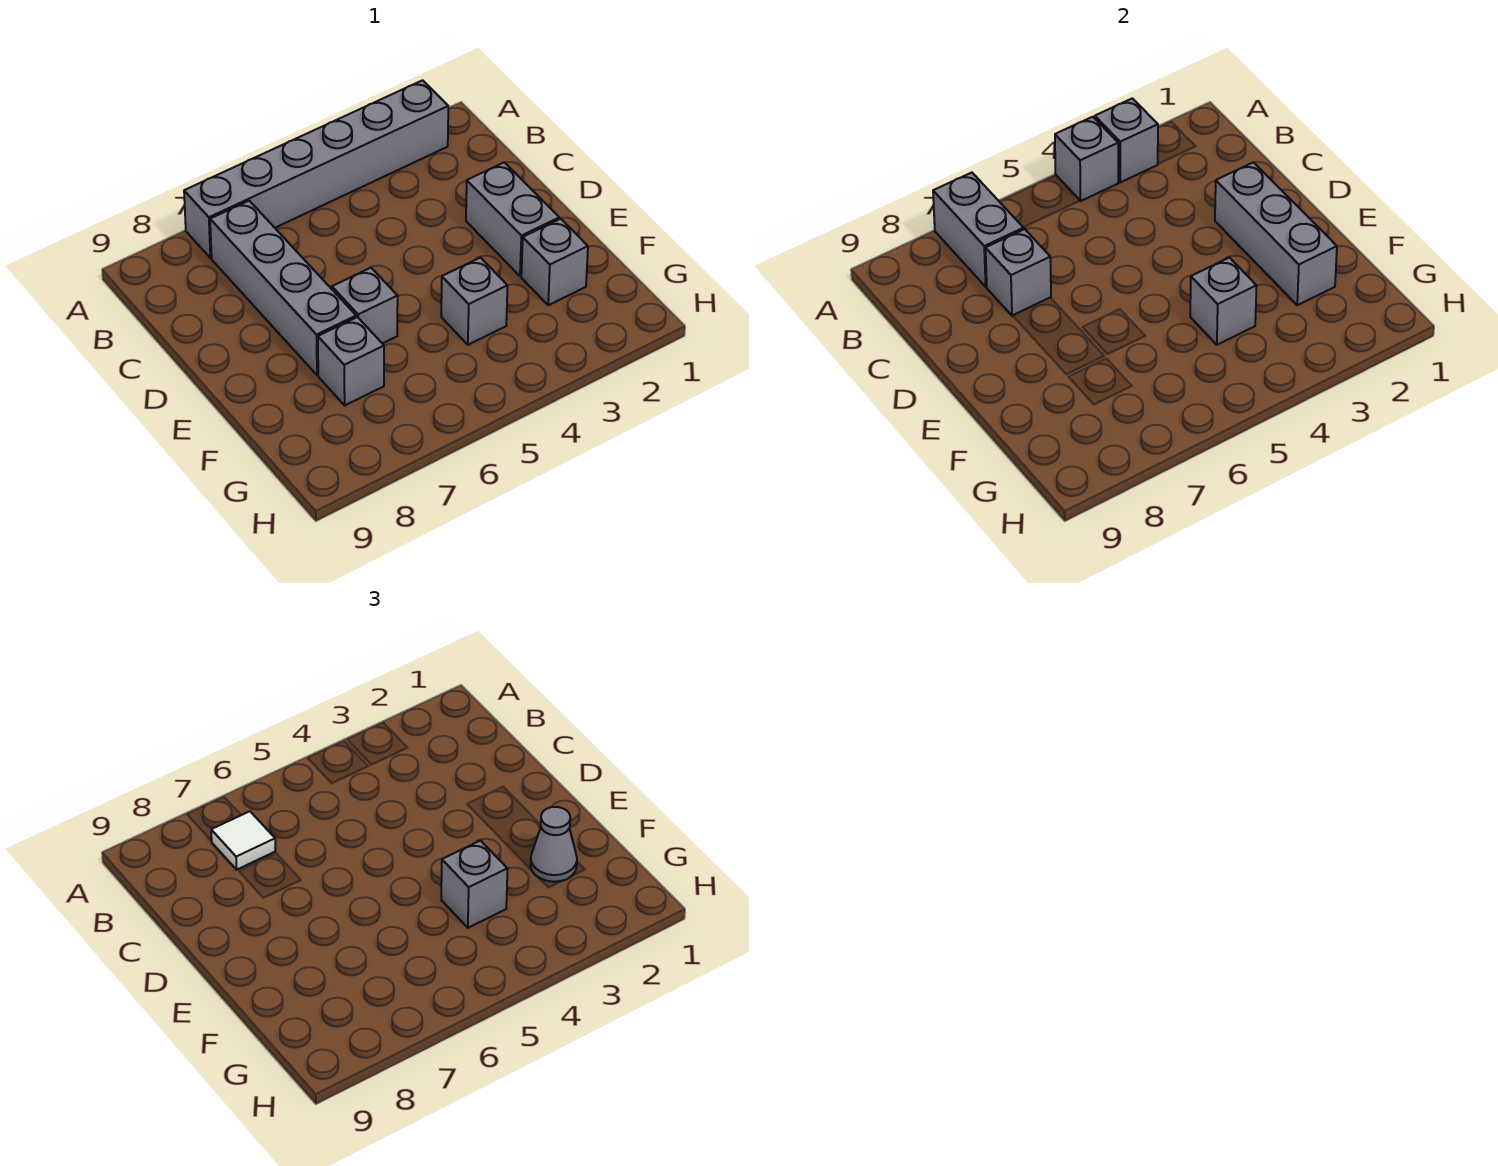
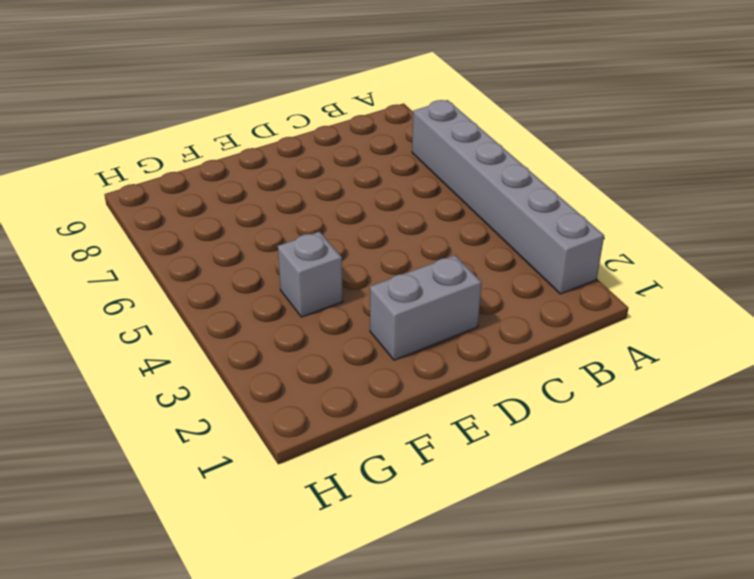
none -> grey 1x4 brick [210,201,356,375]
none -> grey 1x1 brick [332,268,398,344]
none -> grey 1x1 brick [521,219,588,305]

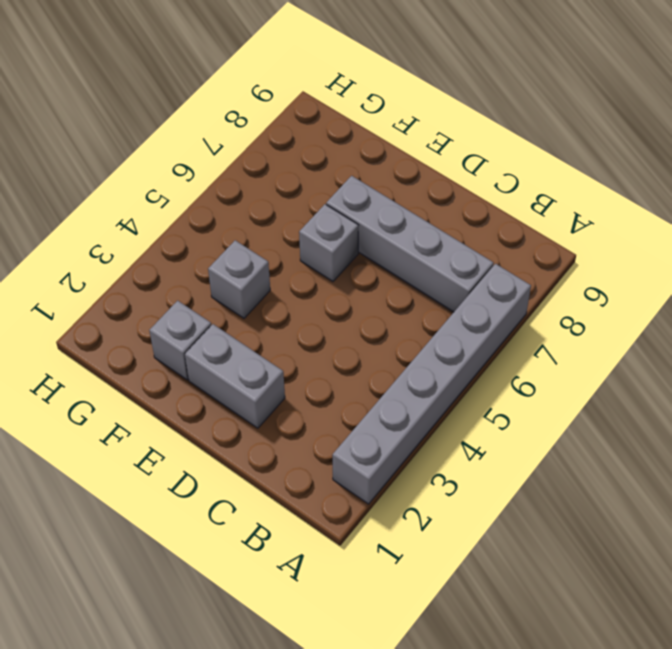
none -> grey 1x1 brick [318,317,384,405]
none -> grey 1x1 brick [1095,98,1158,182]
none -> grey 1x1 brick [1055,117,1119,201]

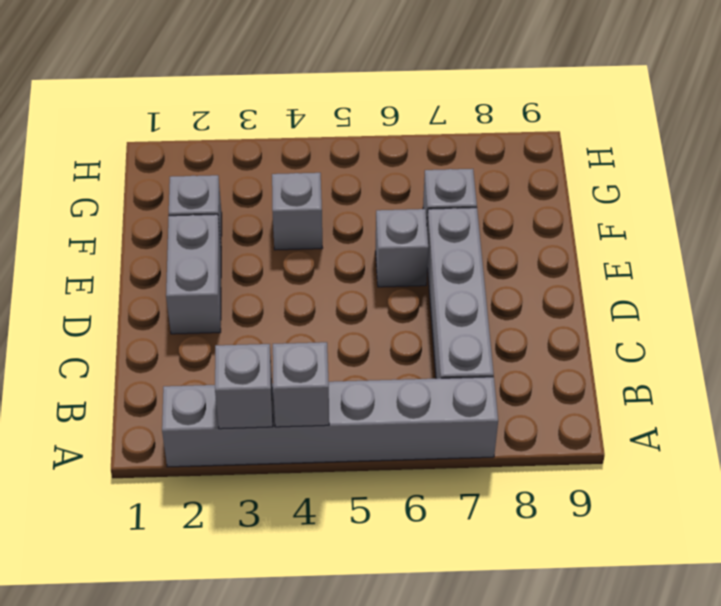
none -> grey 1x2 brick [933,173,1024,287]
none -> grey 1x1 brick [986,229,1051,316]
none -> grey 1x3 brick [1215,162,1337,305]

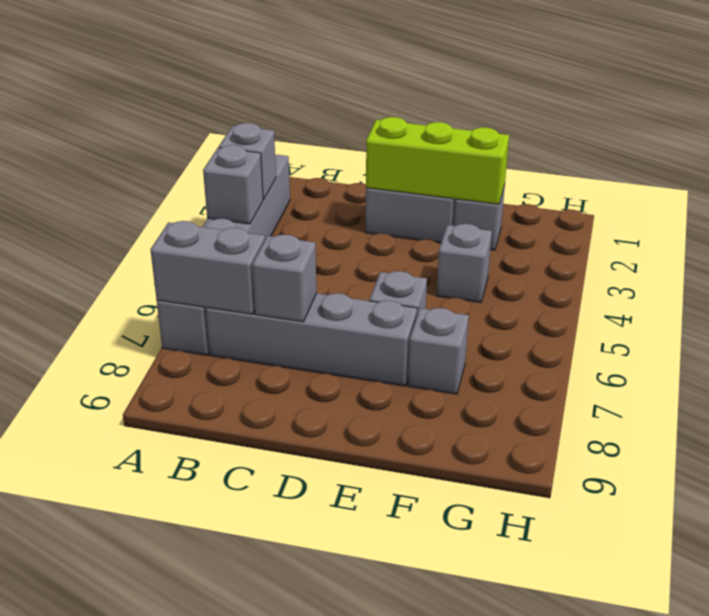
lime 1x3 brick [366,117,509,204] -> grey 1x3 brick [1215,162,1337,305]
none -> grey 1x1 brick [1190,258,1257,345]
none -> white 1x1 tile [211,811,275,870]
none -> grey 1x1 cone [531,807,577,882]

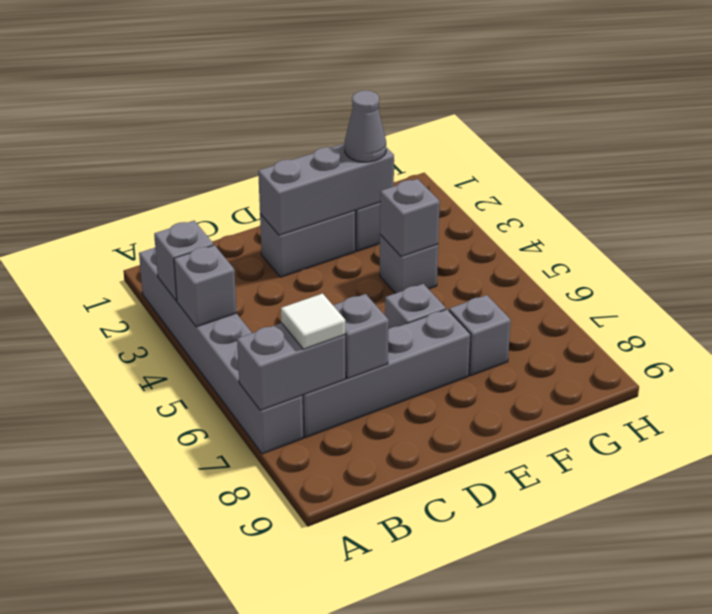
none -> grey 1x1 brick [441,841,508,928]

